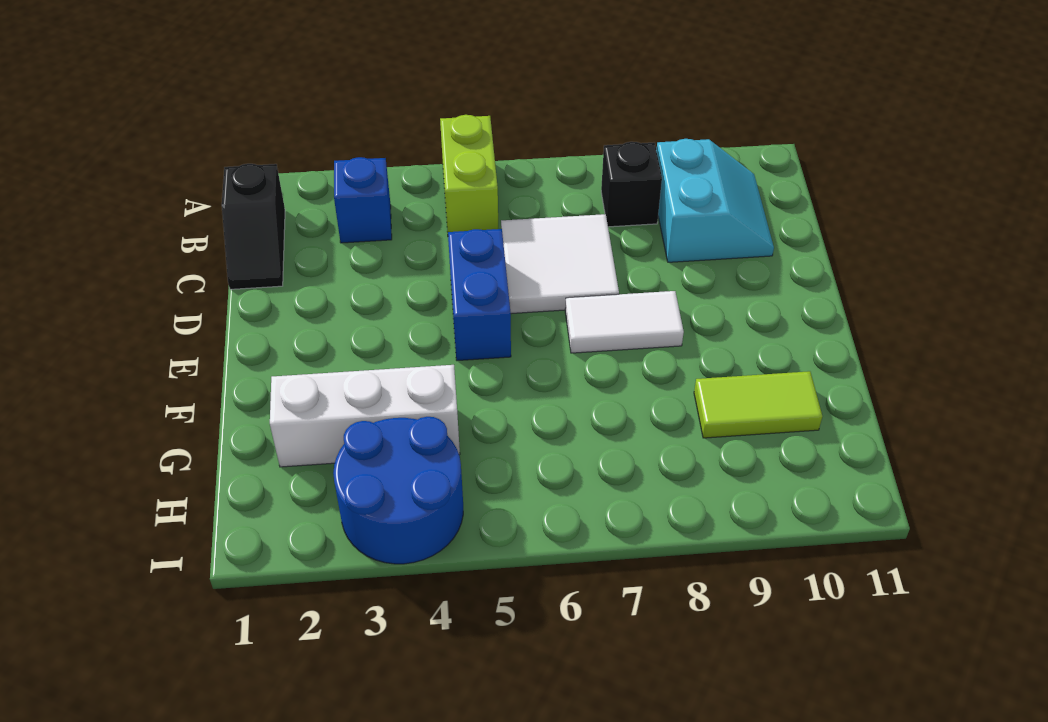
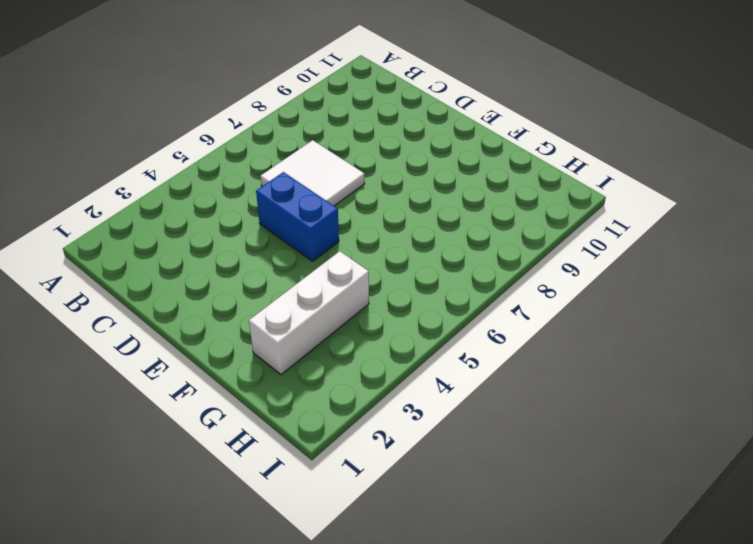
none -> lime 1x2 brick [440,115,498,232]
none -> black 1x2 slope [222,164,285,289]

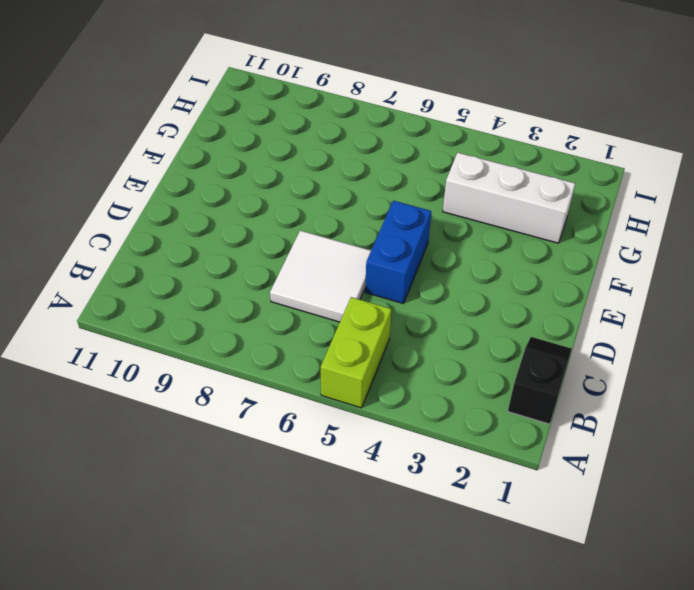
none -> blue 1x1 brick [334,157,392,243]
none -> black 1x1 brick [601,142,662,227]

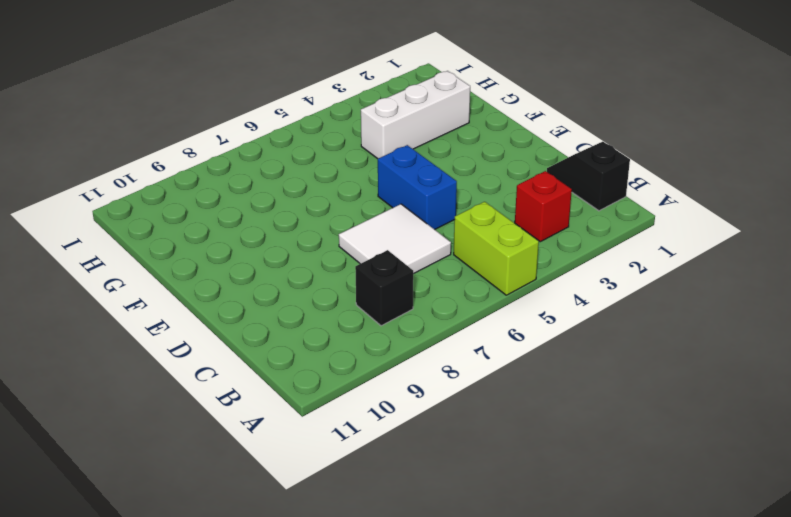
red 1x1 brick [515,171,572,242] -> blue 1x1 brick [334,157,392,243]
none -> cyan 2x2 slope [656,139,774,262]
none -> white 1x2 tile [565,291,684,353]

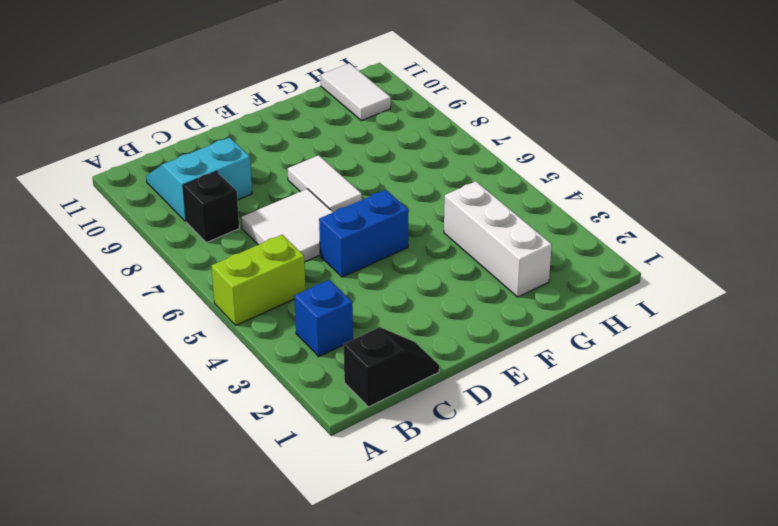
white 1x2 tile [321,63,391,121] -> none
none -> lime 1x2 tile [694,371,822,438]
none -> blue 2x2 round brick [333,417,463,564]

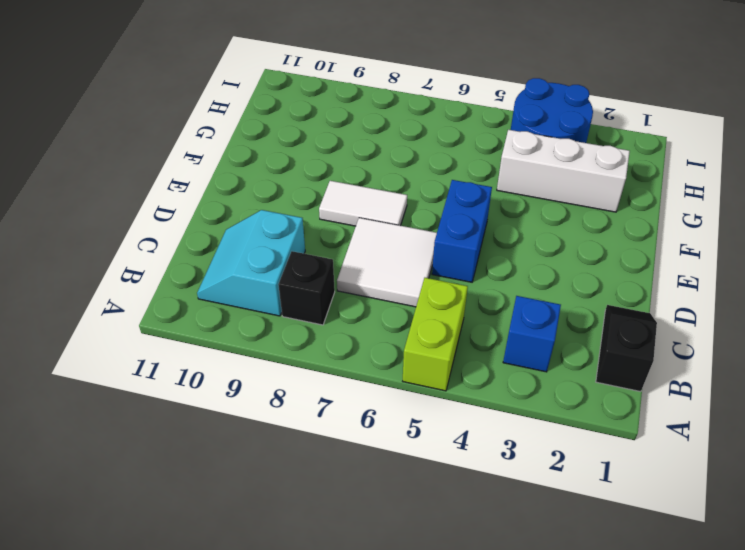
none -> lime 1x2 tile [694,371,822,438]

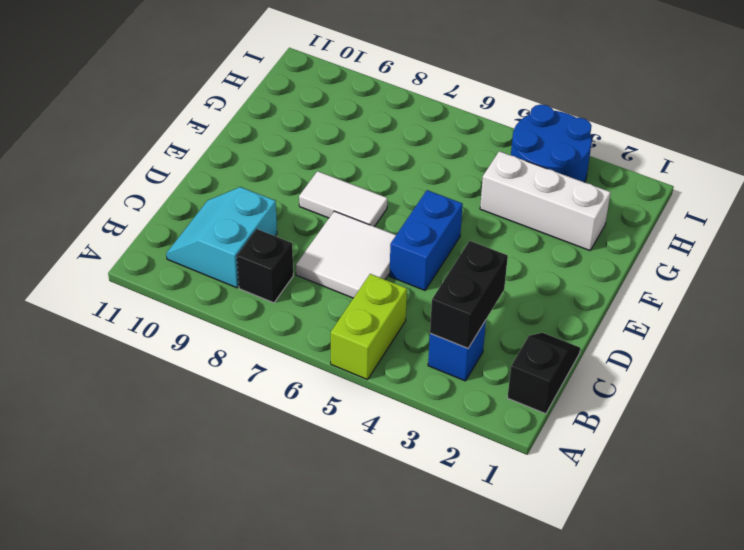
black 1x2 brick [430,241,508,348] -> none
none -> lime 1x2 tile [694,371,822,438]

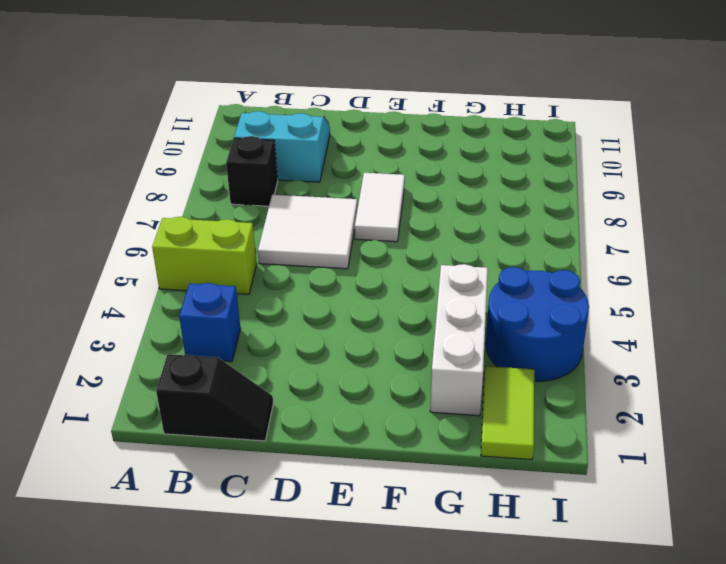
lime 1x2 tile [481,366,534,460] -> lime 1x2 tile moved to [694,371,822,438]
none -> blue 1x2 brick [448,229,511,361]

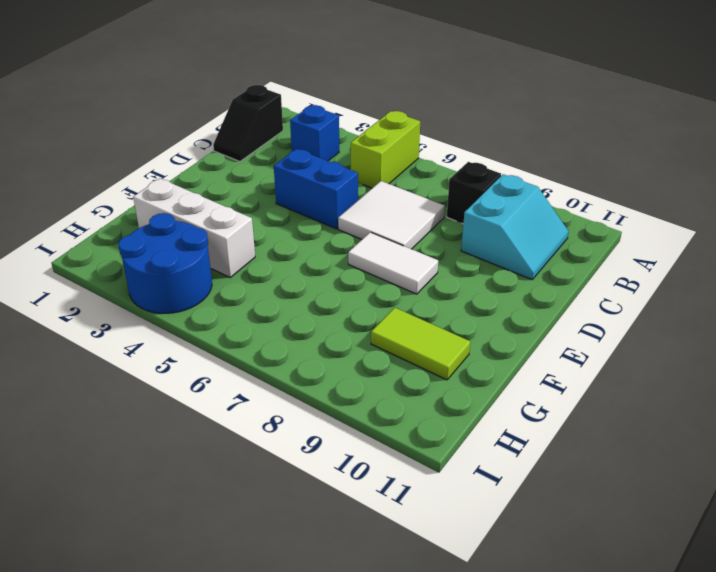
blue 1x2 brick [274,149,358,229] -> blue 1x2 brick turned to [448,229,511,361]

